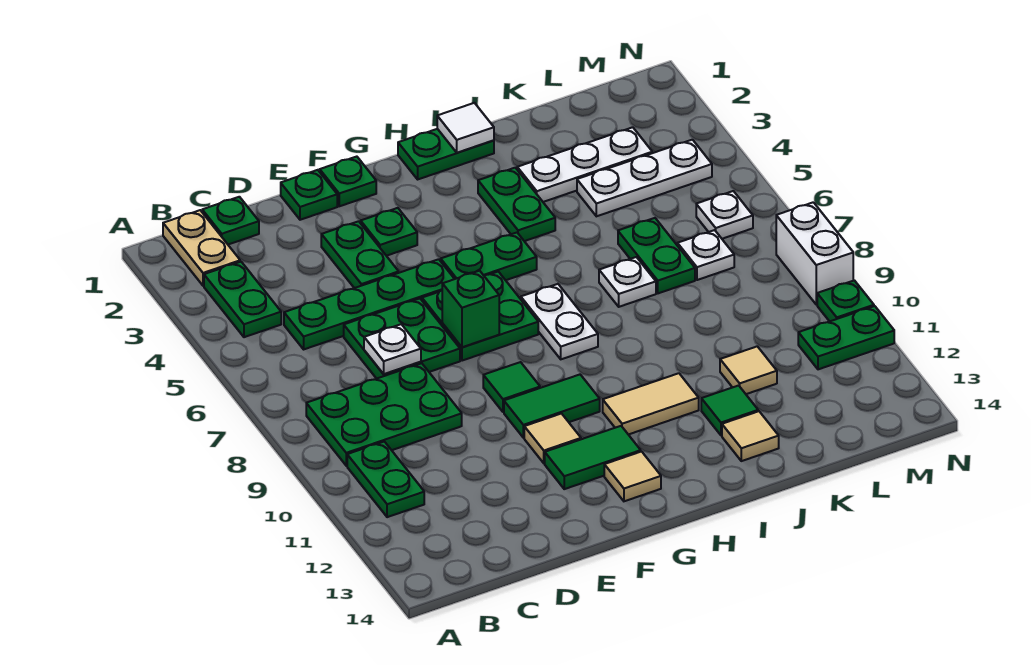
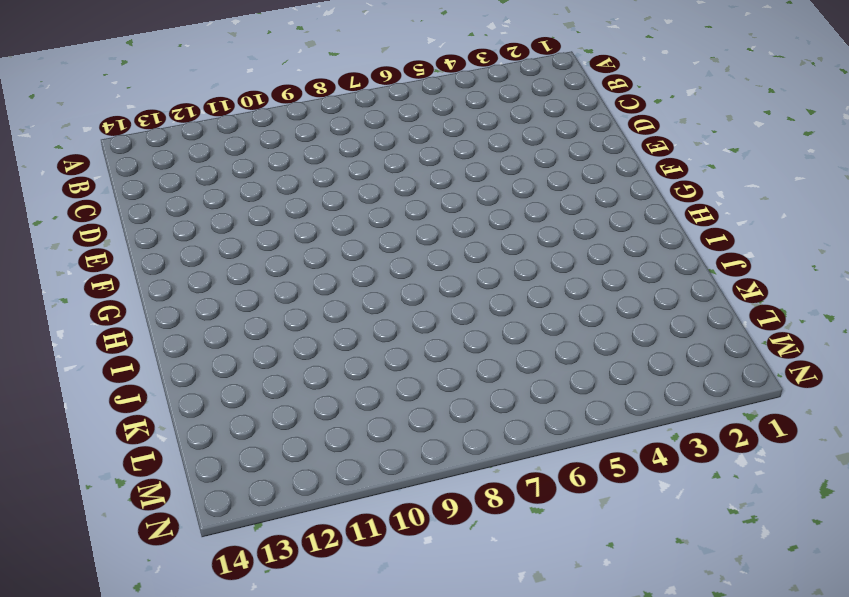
none -> tan 1x2 plate [163,210,240,286]
none -> green 1x2 plate [204,262,281,337]
none -> green 2x3 plate [306,363,462,466]
none -> green 1x2 plate [347,442,424,517]

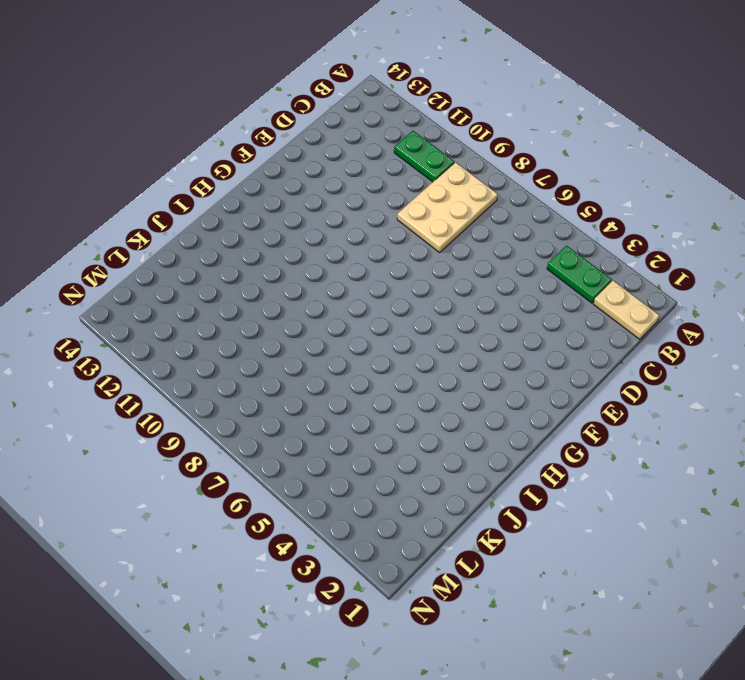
tan 2x3 plate [397,162,498,253] -> green 2x3 plate [306,363,462,466]
none -> green 1x1 plate [202,197,259,245]
none -> green 1x4 plate [284,259,454,349]
none -> green 2x2 plate [344,299,460,379]
none -> green 1x1 plate [281,170,337,220]

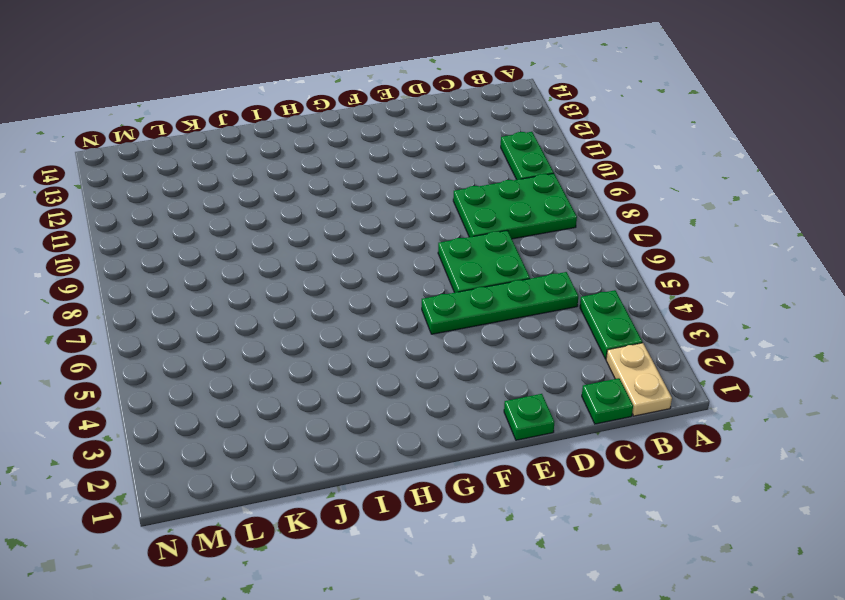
none -> green 1x2 plate [321,221,399,288]
none -> green 1x1 plate [320,157,376,206]
none -> green 1x1 plate [361,208,417,256]
none -> green 2x2 plate [422,272,538,361]

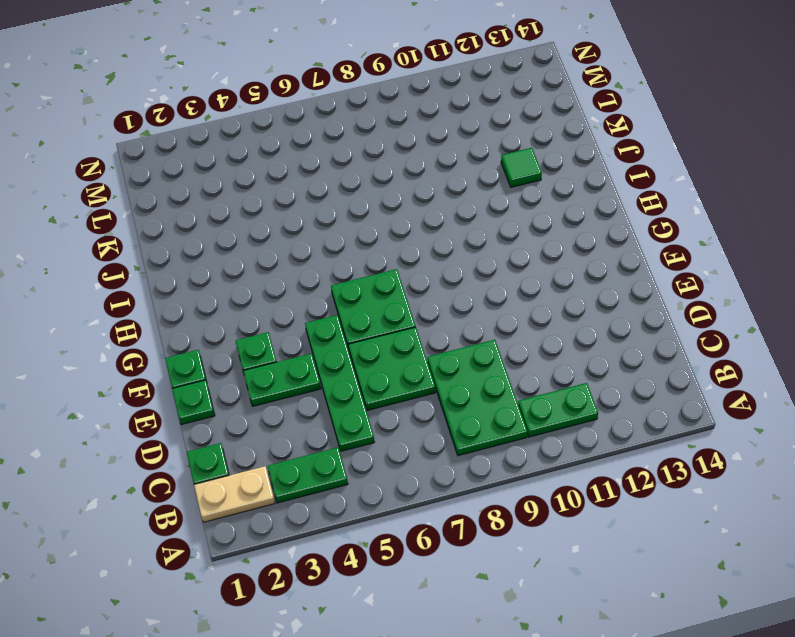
none -> green 1x1 tile [483,362,540,412]
none -> green 1x2 tile [504,375,600,438]
none -> tan 1x1 tile [524,414,581,463]
none -> green 1x2 tile [545,426,641,489]

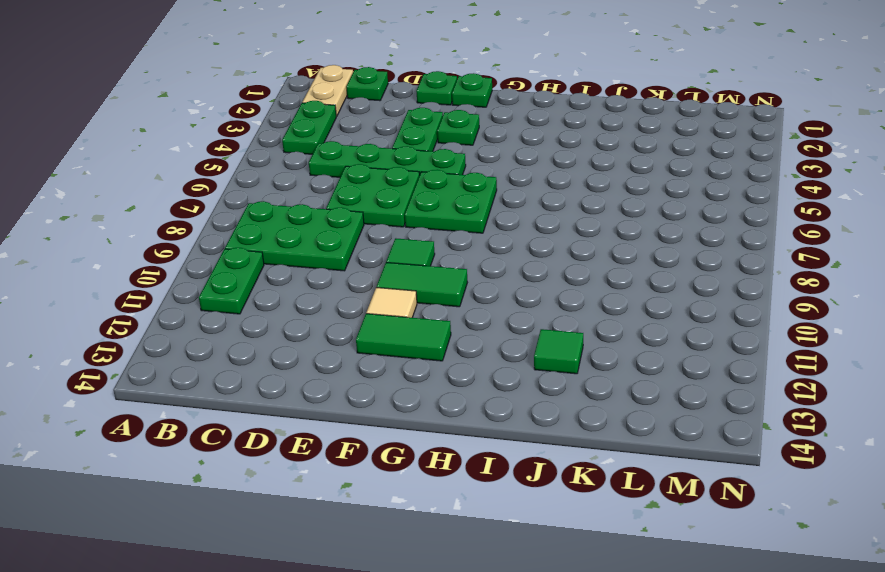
none -> green 1x2 plate [441,233,537,280]
none -> tan 1x1 tile [604,452,661,501]
none -> green 1x2 plate [398,129,494,179]
none -> white 1x2 plate [521,284,598,359]

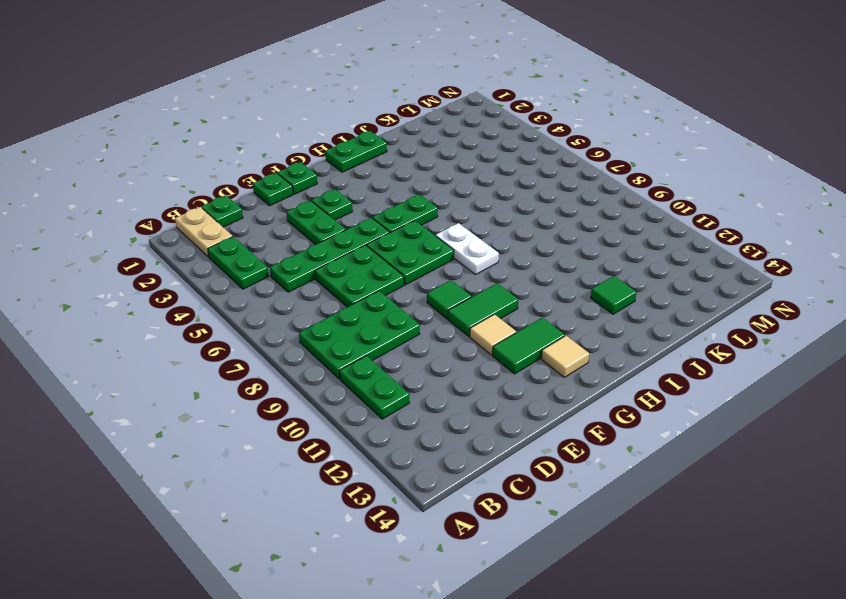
none -> tan 1x2 tile [603,373,699,435]
none -> green 1x2 plate [478,168,555,241]
none -> white 1x3 plate [517,127,652,202]
none -> white 1x1 plate [599,257,656,307]

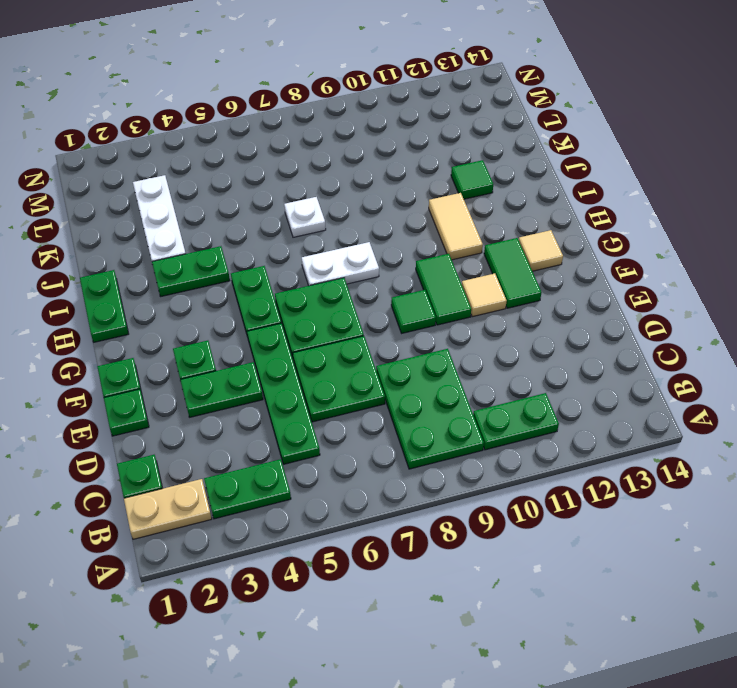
none -> tan 1x1 tile [722,411,779,461]
none -> white 1x3 plate [577,140,712,216]
none -> green 1x2 plate [618,218,695,293]
none -> tan 1x1 tile [720,346,777,394]

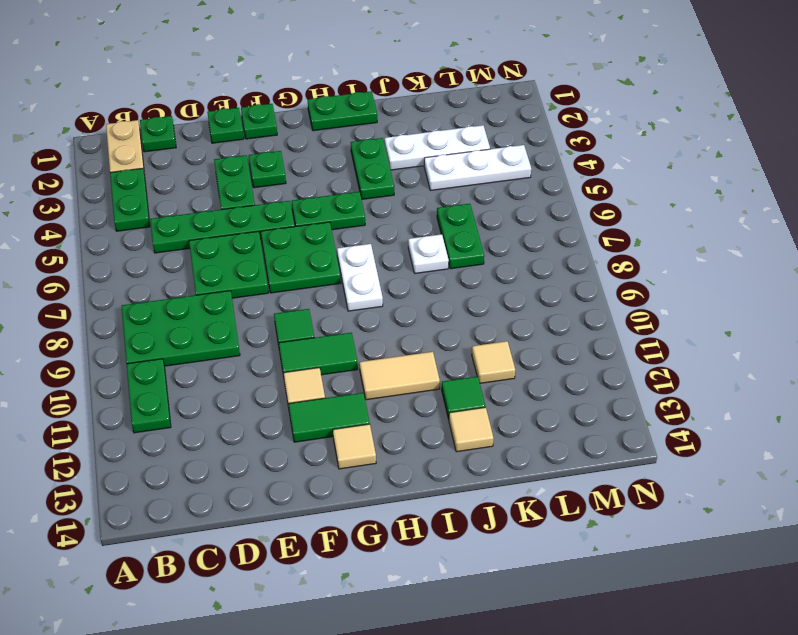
none -> white 1x1 plate [677,230,734,280]
none -> white 1x1 plate [696,191,753,239]
none -> green 1x2 plate [798,306,894,369]
none -> white 1x2 brick [776,202,853,305]

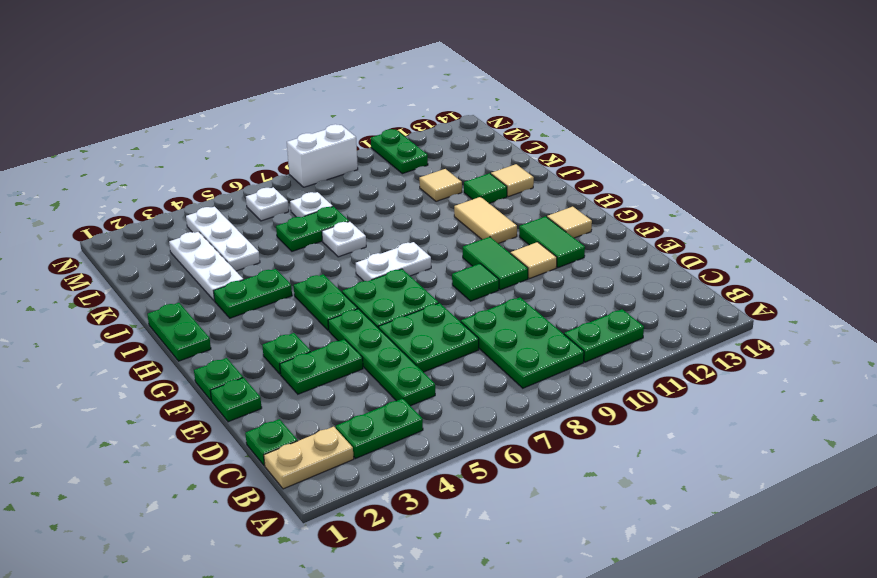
none -> green 1x1 plate [817,280,874,321]
none -> white 1x1 plate [364,324,421,374]
none -> green 1x1 brick [442,271,499,347]
none -> white 1x1 tile [437,103,494,153]

